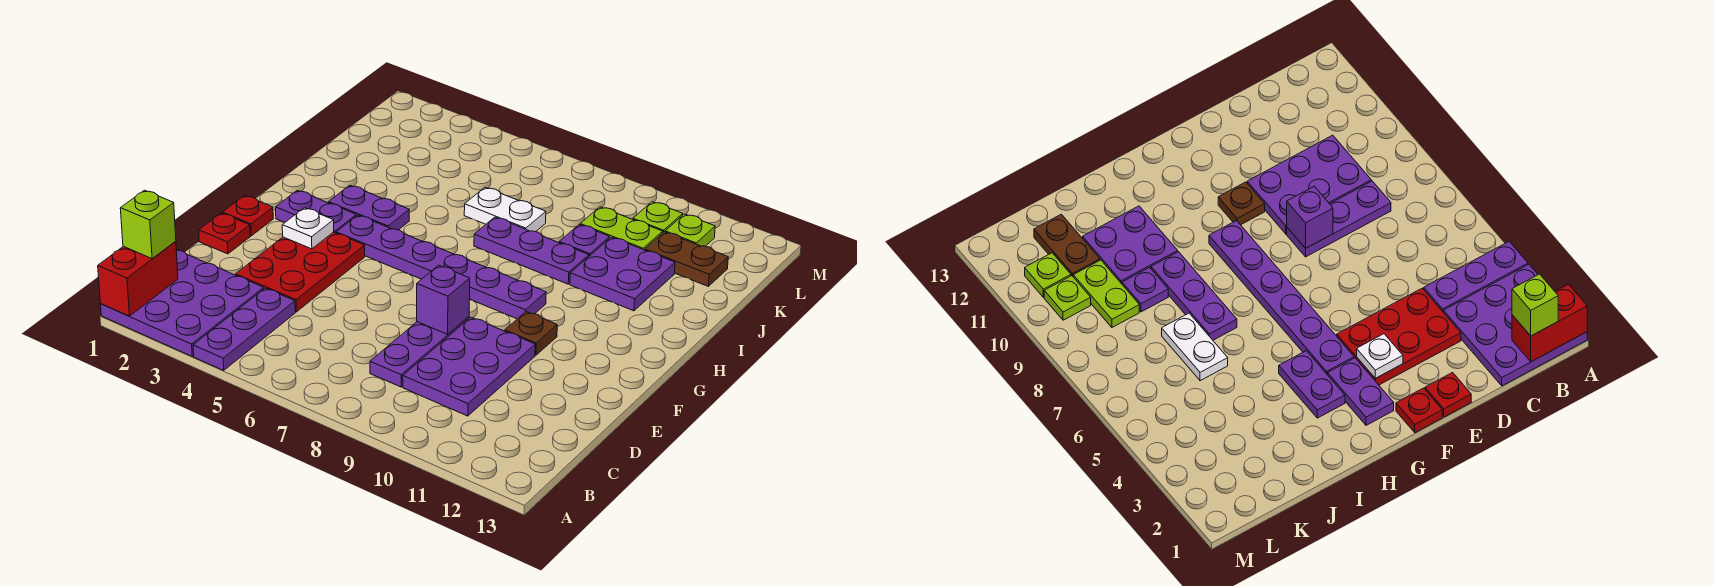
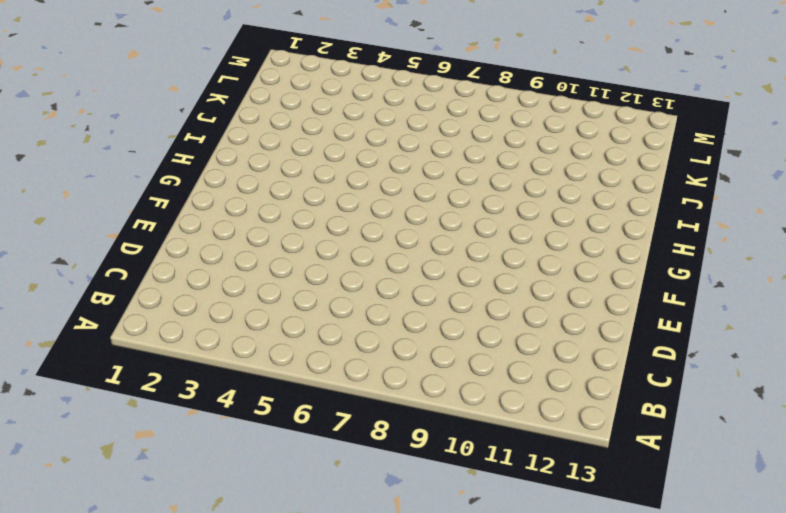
none -> purple 3x3 plate [101,250,264,356]
none -> purple 1x3 plate [193,288,295,370]
none -> purple 1x3 plate [370,317,469,387]

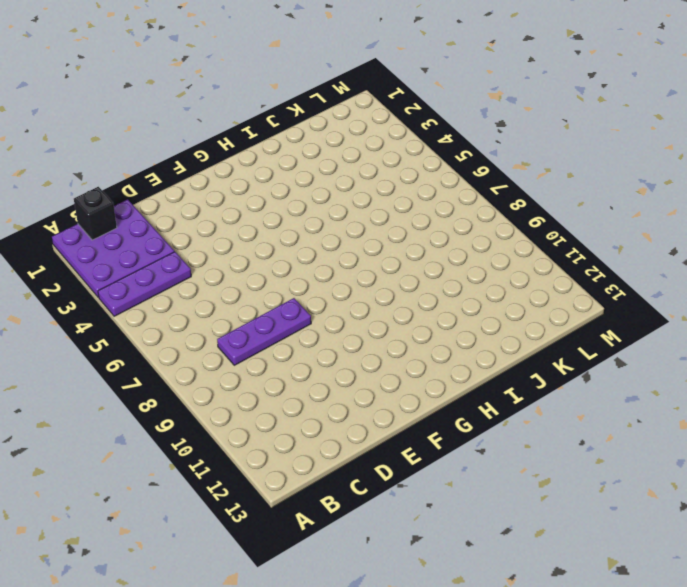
black 1x1 brick [74,187,117,240] -> red 1x2 brick [98,241,178,316]
none -> purple 2x3 plate [403,317,535,416]
none -> red 2x3 plate [236,232,365,312]
none -> red 1x1 plate [199,213,250,254]

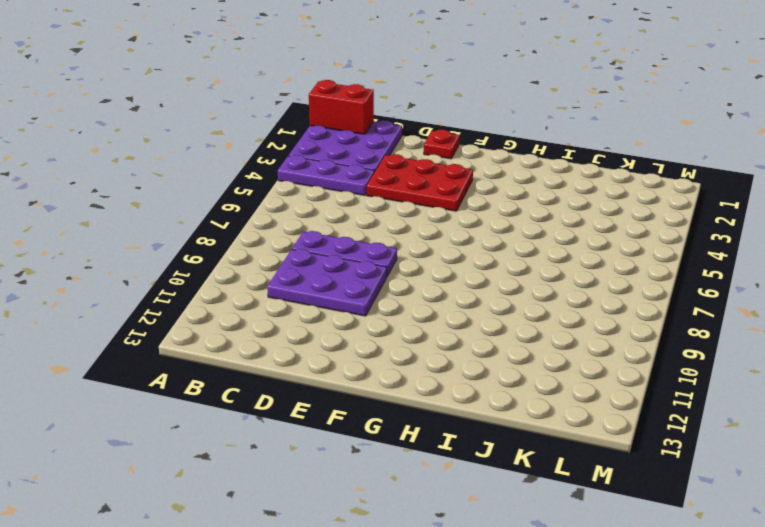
none -> red 1x1 plate [222,196,273,236]
none -> brown 1x1 plate [505,312,557,355]
none -> purple 1x2 plate [276,190,356,233]

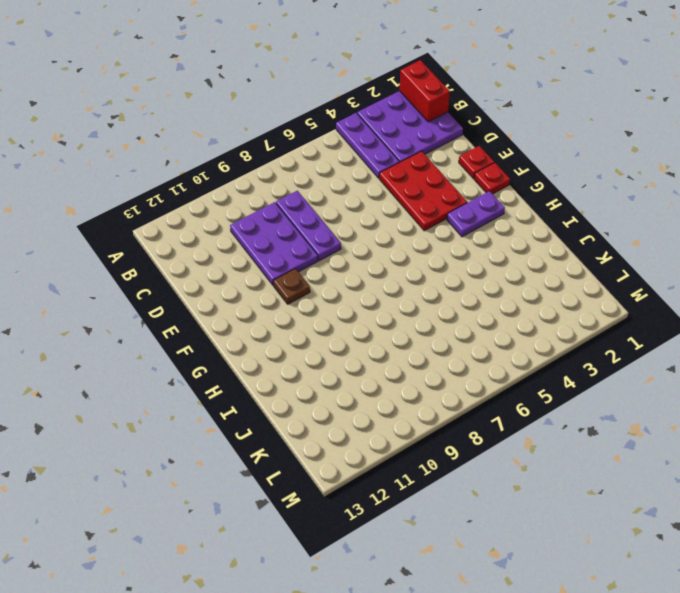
none -> purple 1x6 plate [336,215,546,319]
none -> purple 1x2 plate [328,185,409,230]
none -> purple 1x3 plate [474,217,589,284]

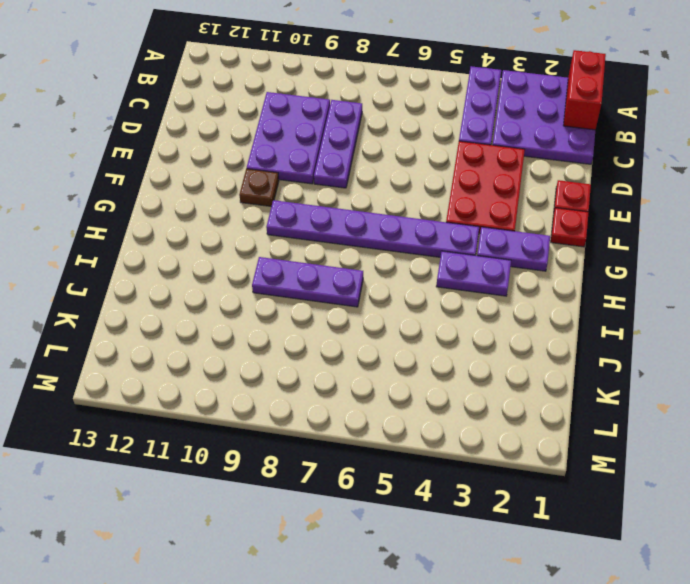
none -> purple 2x2 plate [570,237,675,311]
none -> white 1x2 plate [464,187,546,232]
none -> purple 1x1 plate [559,225,610,256]

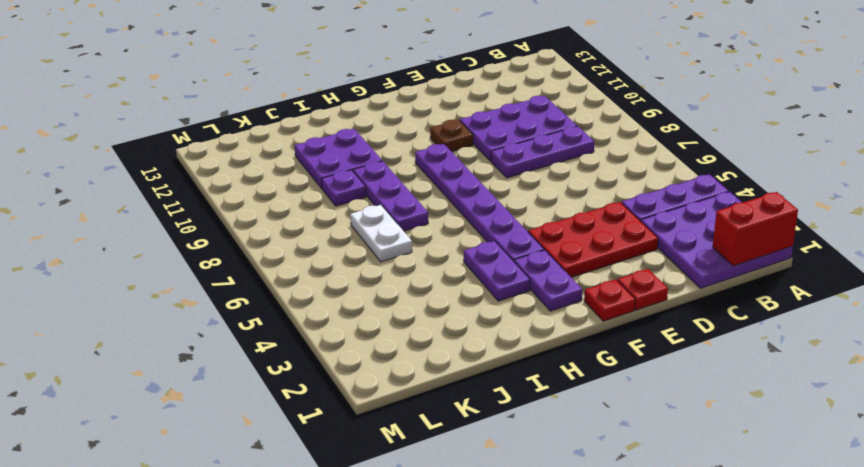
none -> lime 1x2 plate [580,207,663,250]
none -> brown 1x2 plate [645,232,728,286]
none -> lime 1x1 plate [633,202,683,232]

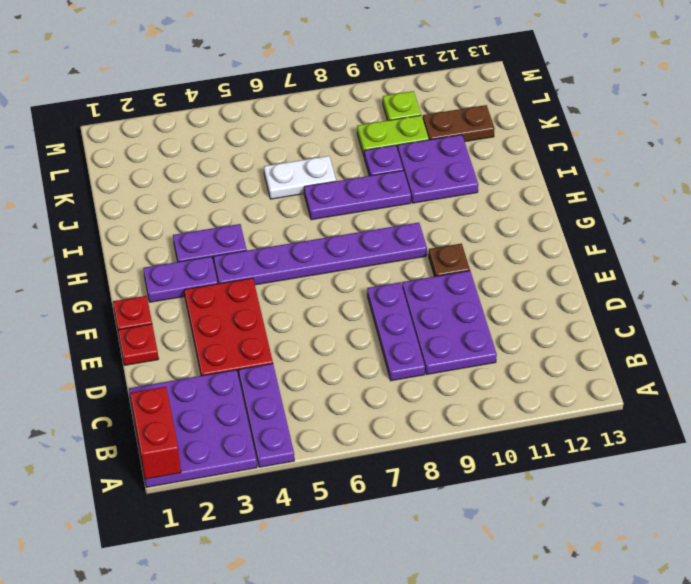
none -> lime 1x1 plate [665,214,715,246]
none -> purple 1x1 brick [417,265,470,334]
none -> white 1x1 plate [282,208,334,249]

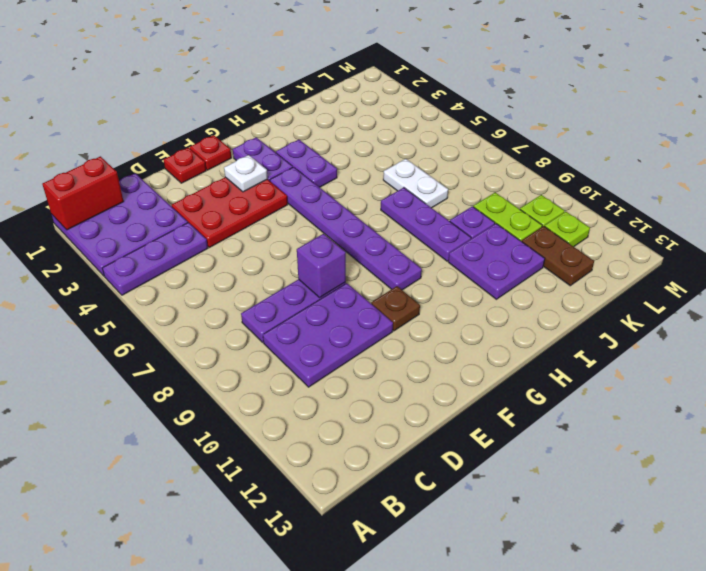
none -> lime 1x1 brick [120,190,176,259]

